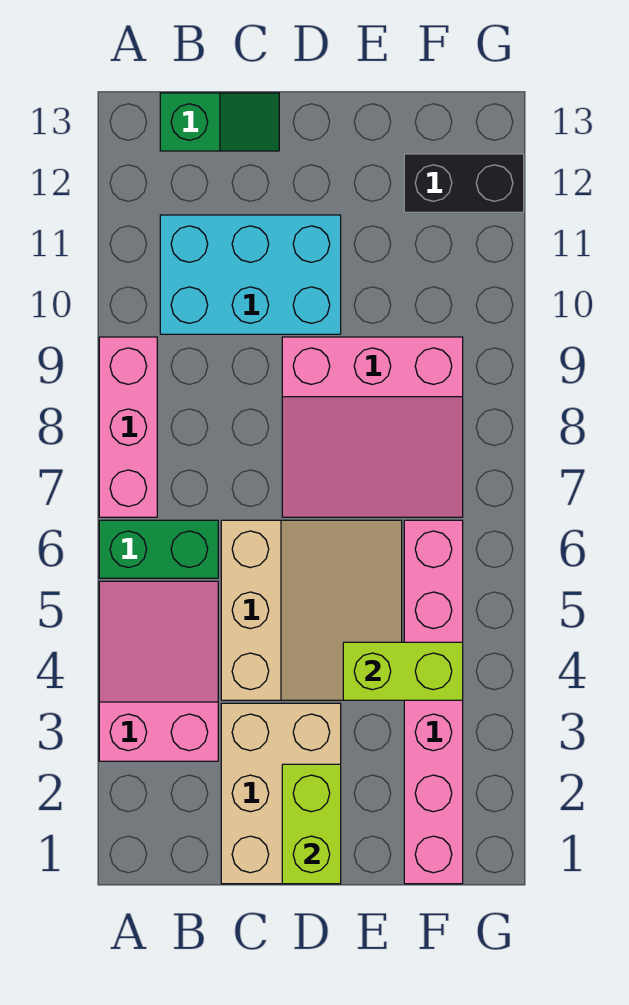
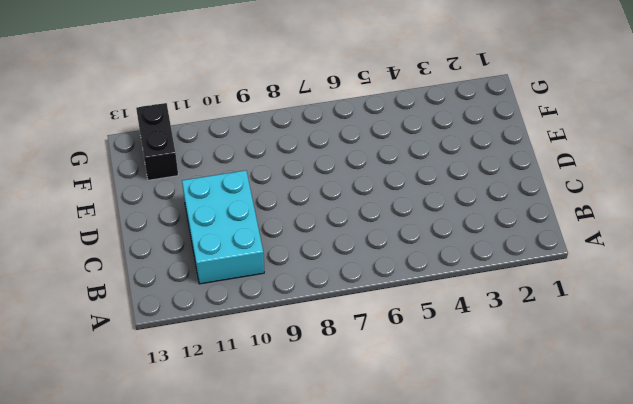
none -> pink 2x3 slope [99,581,218,761]
none -> green 1x2 brick [99,520,218,578]
none -> pink 1x3 brick [99,337,157,517]

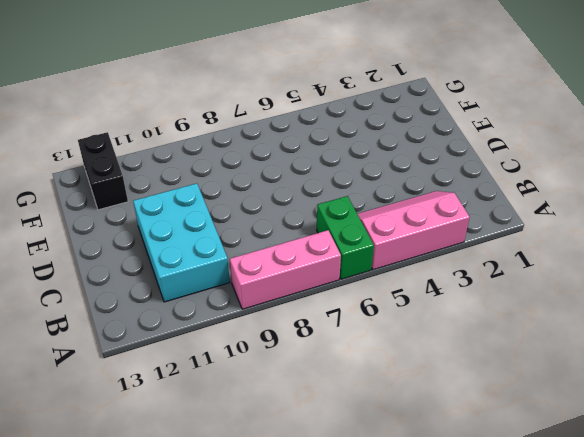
pink 2x3 slope [358,191,470,270] -> pink 2x3 slope turned to [99,581,218,761]
none -> green 1x2 slope [160,93,279,151]
none -> tan 2x3 brick [221,703,341,884]
none -> tan 3x3 slope [221,520,402,700]

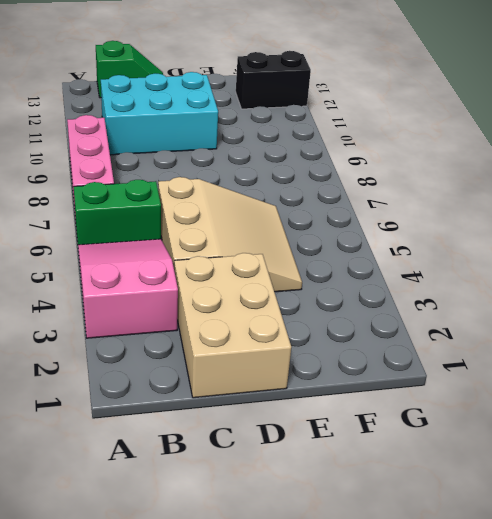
none -> pink 3x3 slope [282,337,463,517]
none -> pink 1x6 brick [404,520,463,884]
none -> lime 1x2 brick [282,764,341,884]

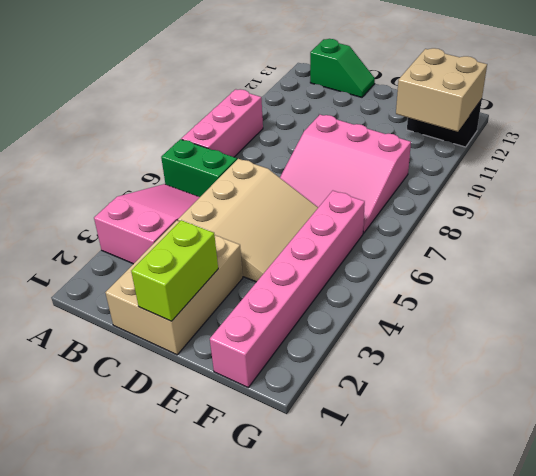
tan 2x2 brick [396,48,487,132] -> none
none -> cyan 2x3 brick [160,215,341,334]
none -> lime 1x2 brick [343,642,463,700]

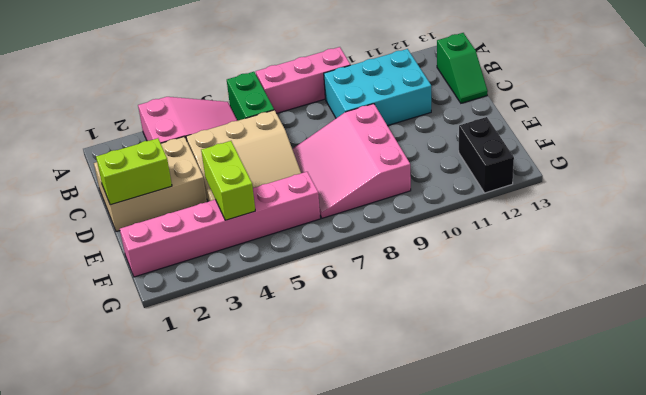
cyan 2x3 brick [324,49,431,126] -> cyan 2x3 brick turned to [160,215,341,334]

